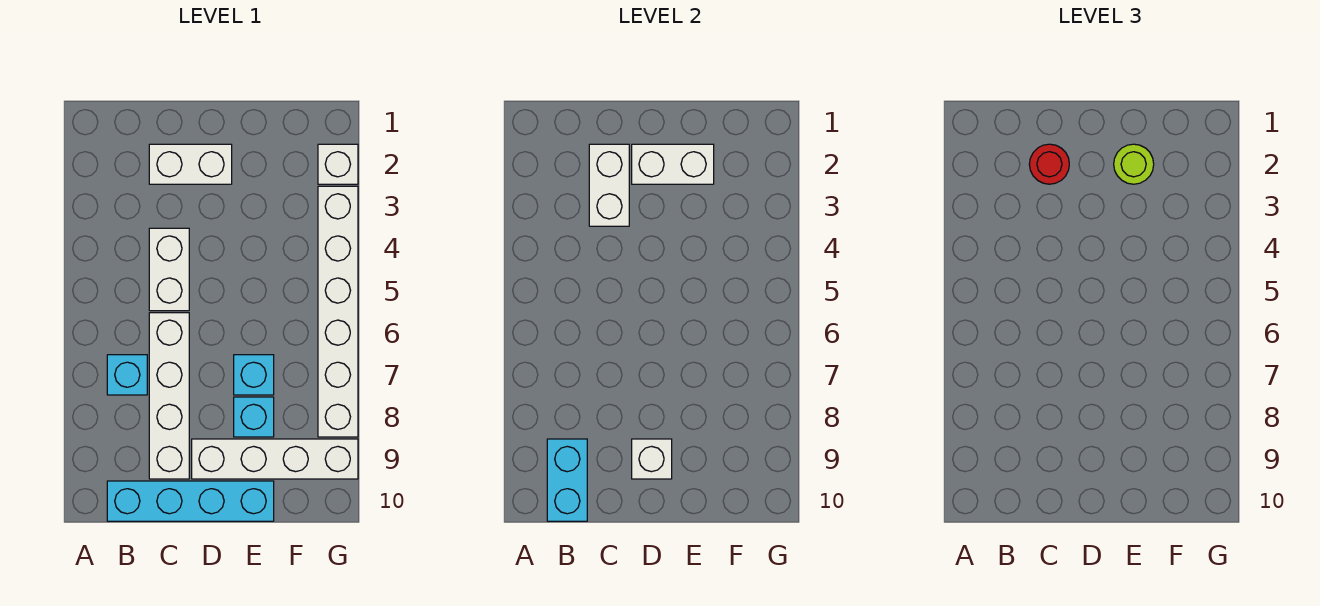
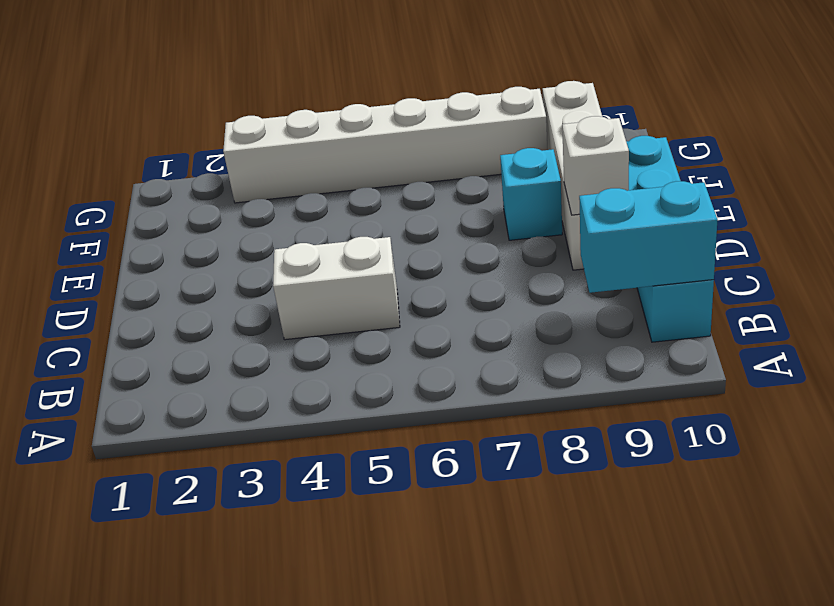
none -> cyan 1x1 brick [107,355,147,395]
none -> white 1x2 brick [149,144,232,184]
none -> white 1x4 brick [149,313,189,479]

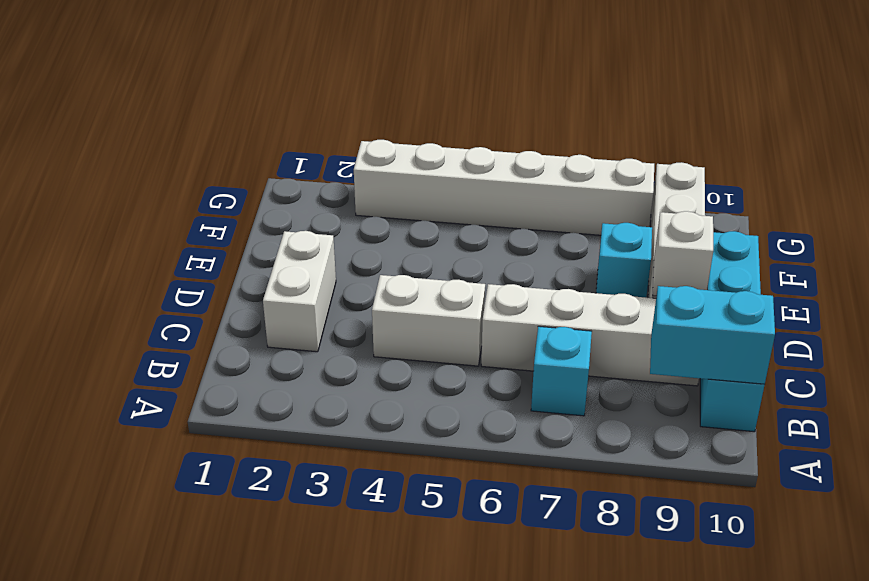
none -> cyan 1x1 brick [234,355,274,395]
none -> white 1x1 brick [318,144,358,184]
none -> white 1x2 brick [589,144,629,226]

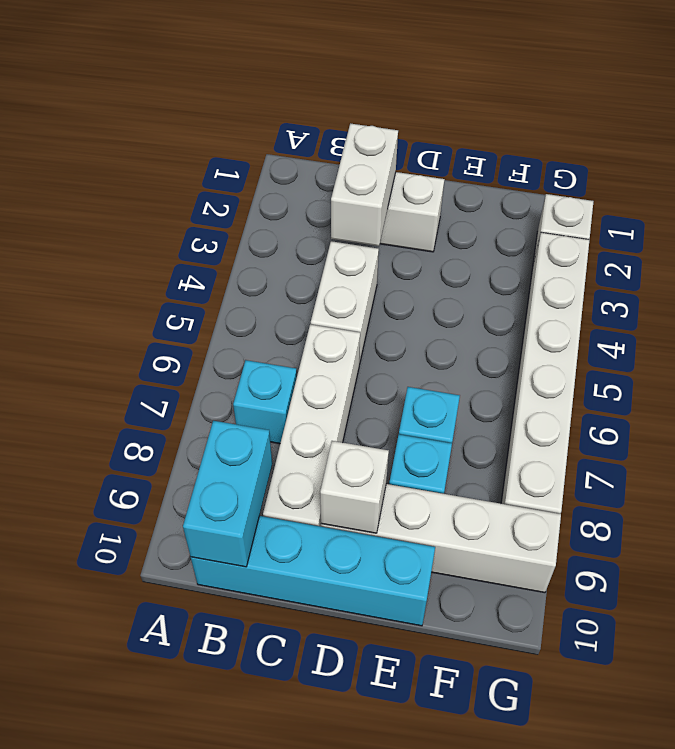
none -> white 1x2 brick [632,144,714,184]
none -> red 1x1 round brick [1029,144,1069,184]
none -> lime 1x1 round brick [1114,144,1154,184]

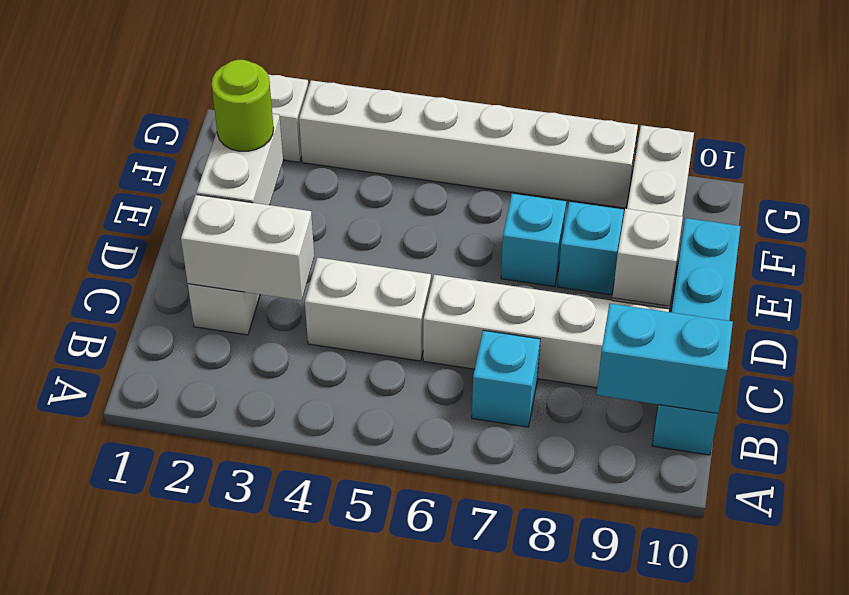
none -> red 1x1 round brick [1029,144,1069,184]

